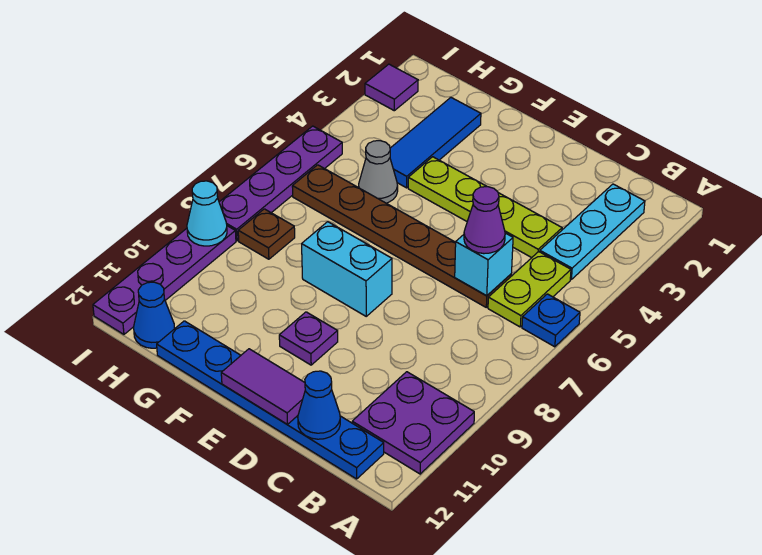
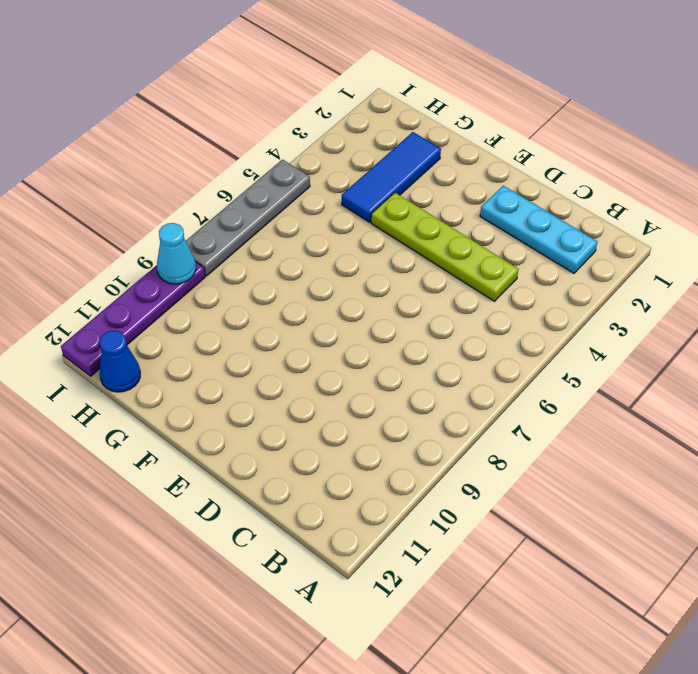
cyan 1x3 plate [480,186,597,273] -> cyan 1x3 plate turned to [540,184,645,279]
grey 1x4 plate [186,160,310,276] -> purple 1x4 plate [219,126,342,241]
none -> blue 1x1 plate [522,294,580,347]
none -> purple 2x2 plate [352,372,474,474]
none -> lime 1x2 plate [488,252,571,327]

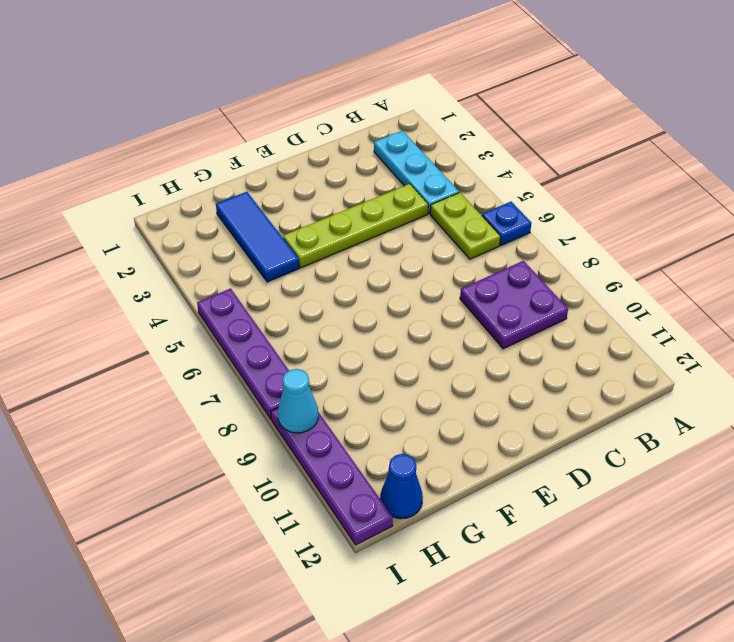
purple 2x2 plate [460,261,568,349] -> purple 2x2 plate moved to [352,372,474,474]
none -> blue 1x6 plate [157,321,384,479]
none -> brown 1x6 plate [292,165,511,307]
none -> cyan 1x2 brick [302,222,392,316]

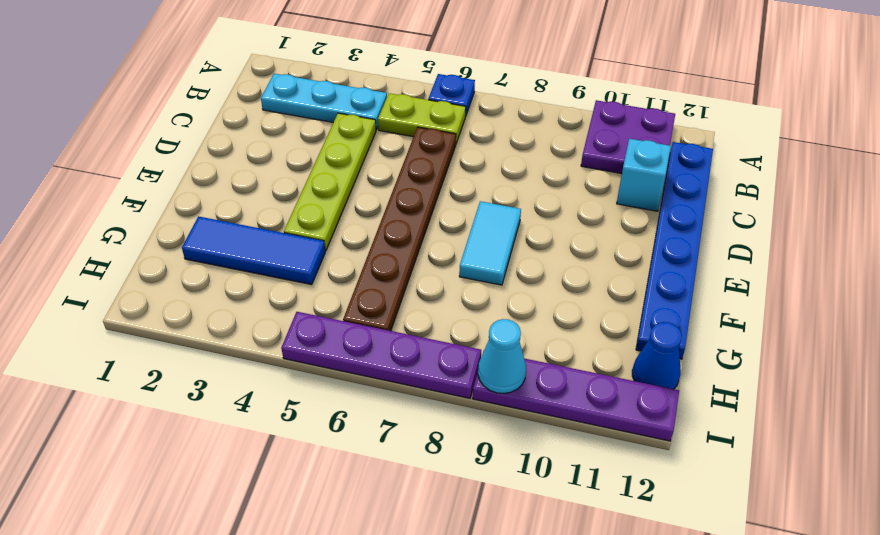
cyan 1x1 brick [617,139,671,211] -> cyan 1x1 brick moved to [455,233,513,296]
cyan 1x2 tile [459,201,521,285] -> cyan 1x2 brick [302,222,392,316]
none -> purple 1x1 plate [279,312,338,365]
none -> grey 1x1 cone [359,141,398,203]
none -> brown 1x1 plate [238,209,295,259]

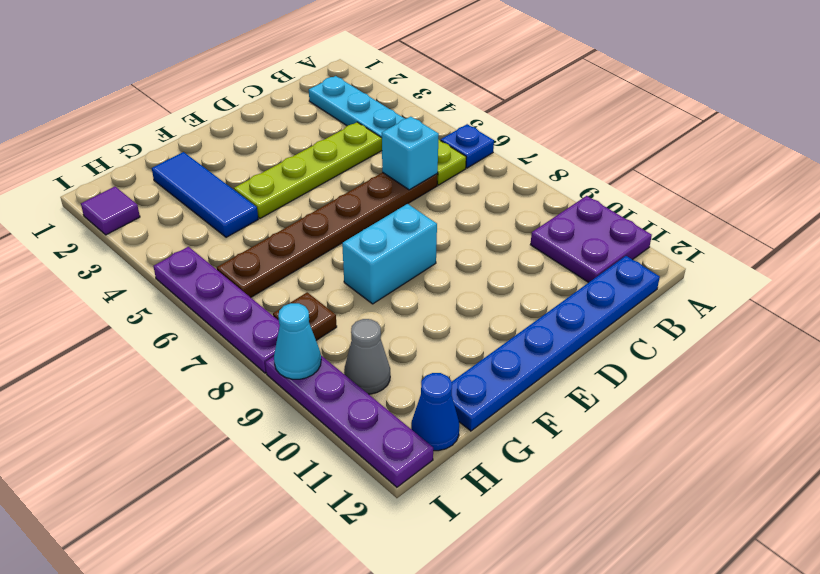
grey 1x1 cone [344,319,390,394] -> grey 1x1 cone moved to [359,141,398,203]
none -> purple 1x1 plate [279,312,338,365]
none -> blue 1x1 cone [298,371,340,439]
none -> purple 1x2 tile [221,349,305,424]

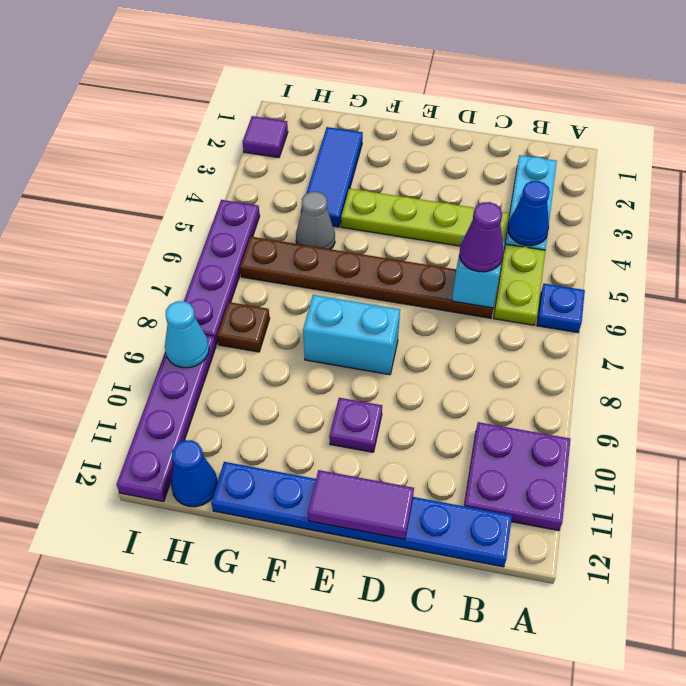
blue 1x1 cone [508,181,550,246] -> blue 1x1 cone moved to [298,371,340,439]

